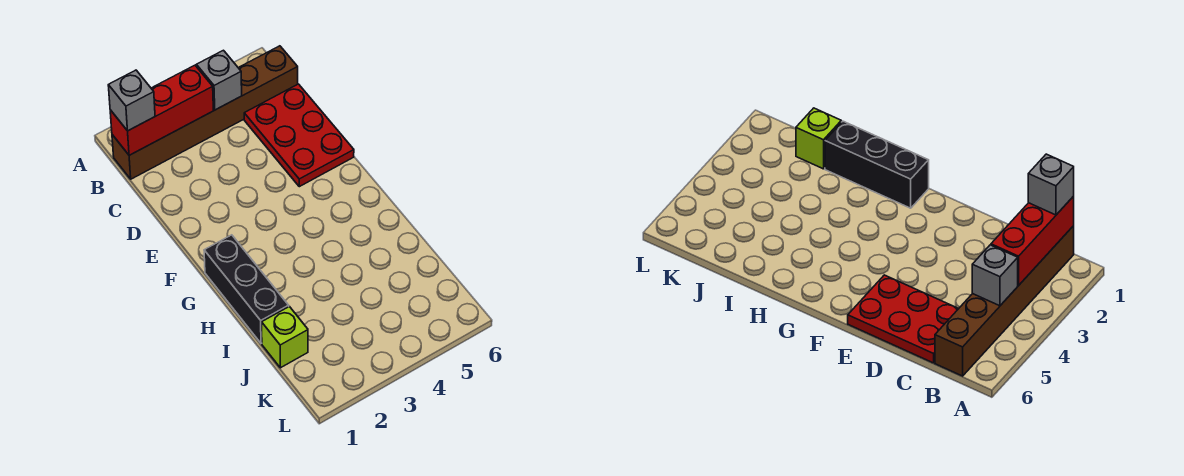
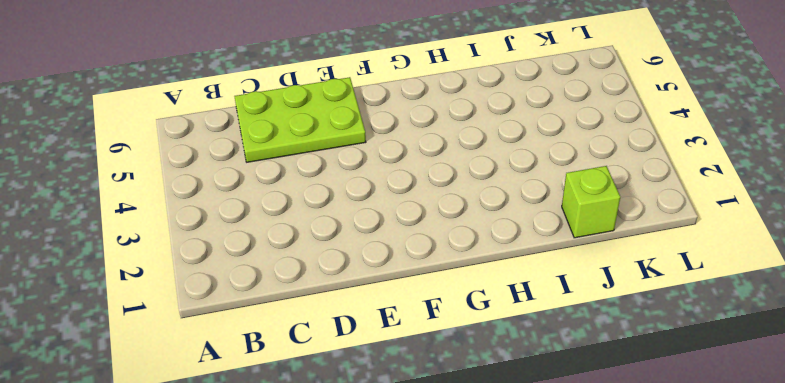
lime 2x3 plate [234,77,366,162] -> red 2x3 plate [244,84,354,187]
none -> brown 1x6 brick [112,46,298,179]
none -> black 1x3 brick [204,235,289,343]

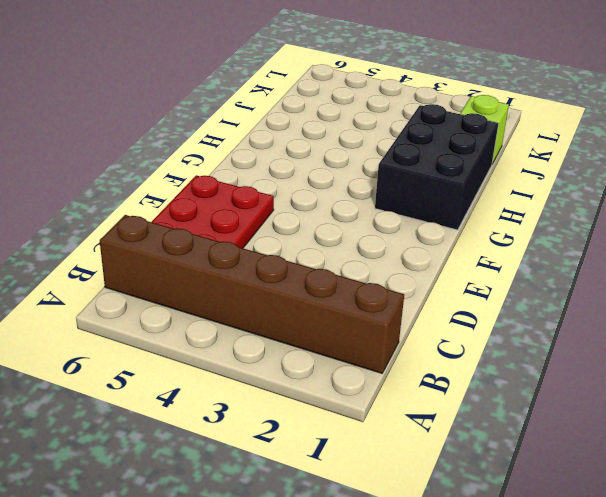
black 2x3 brick [375,104,499,230] -> black 1x3 brick [204,235,289,343]
none -> red 1x3 brick [110,65,213,155]
none -> grey 1x1 brick [197,50,242,110]

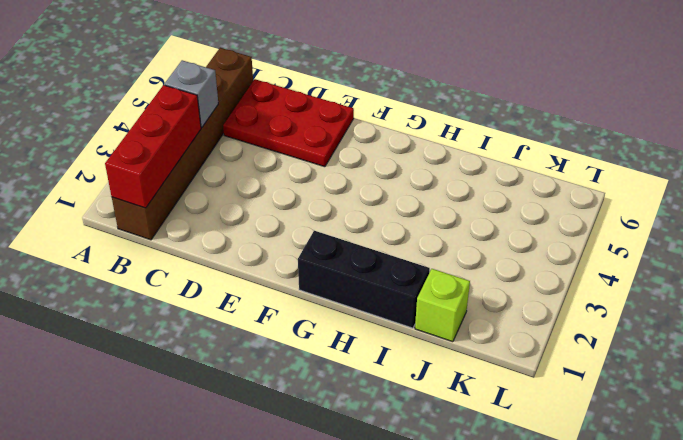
none -> grey 1x1 brick [108,70,155,131]

